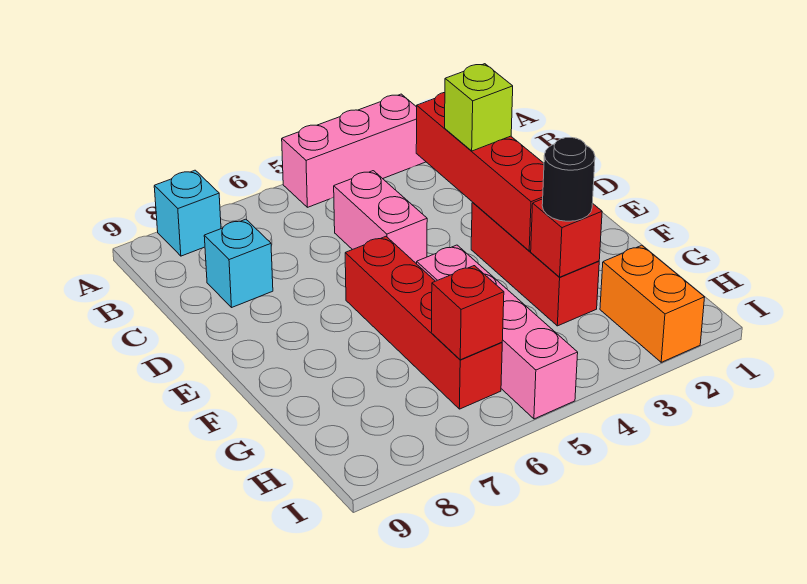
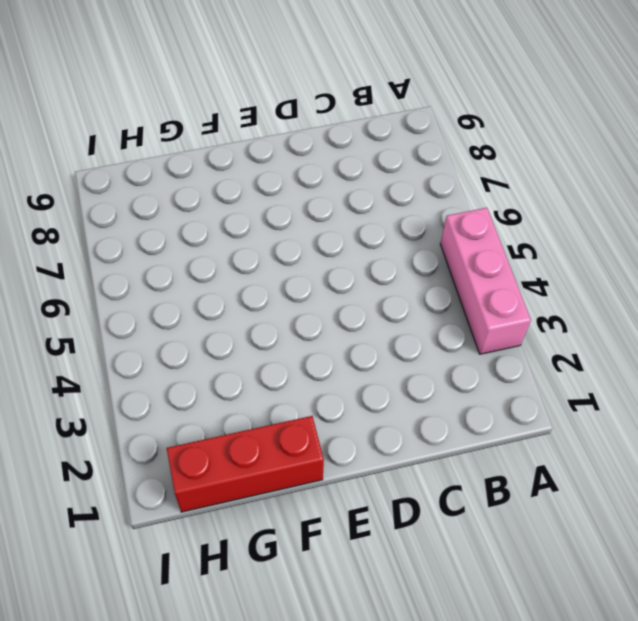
red 1x3 brick [167,416,324,512] -> red 1x3 brick moved to [471,202,599,326]
none -> cyan 1x1 brick [154,170,221,256]
none -> pink 1x2 brick [334,171,427,264]
none -> cyan 1x1 brick [204,219,273,307]

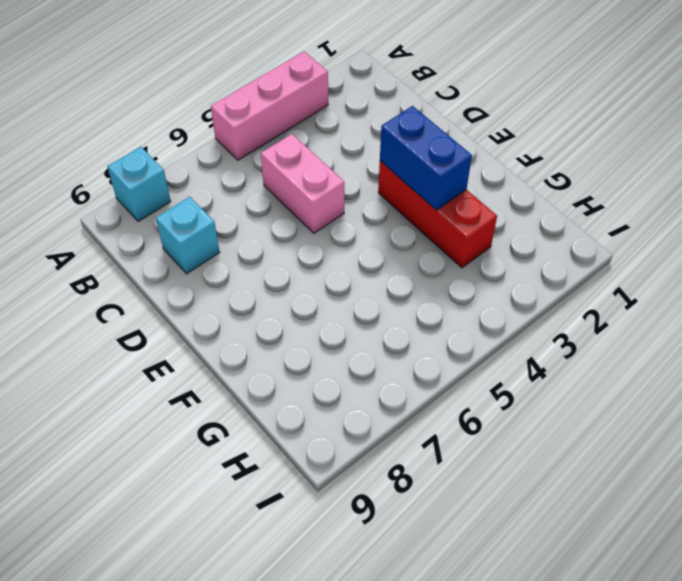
blue 1x2 brick [380,106,472,210] -> red 1x4 brick [416,92,544,251]
none -> red 1x4 brick [345,237,502,409]
none -> pink 1x4 brick [417,245,578,419]
none -> orange 1x2 brick [600,245,705,362]

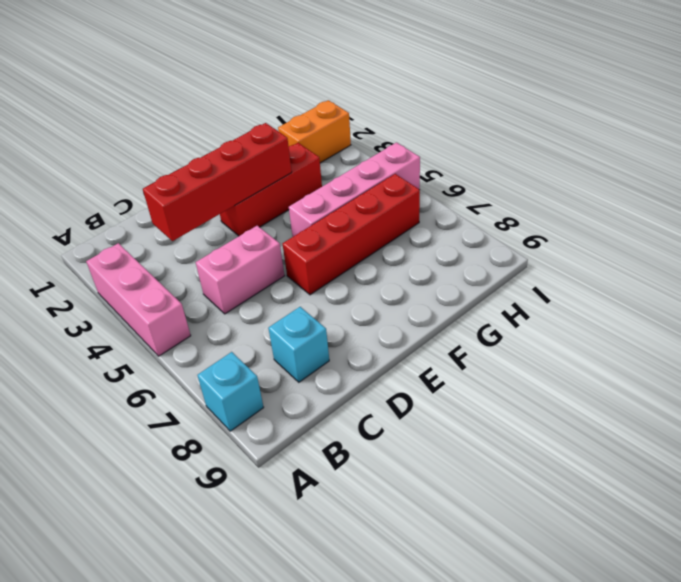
none -> red 1x1 brick [531,199,602,277]
none -> red 1x1 brick [431,266,504,360]
none -> lime 1x1 brick [445,64,513,151]

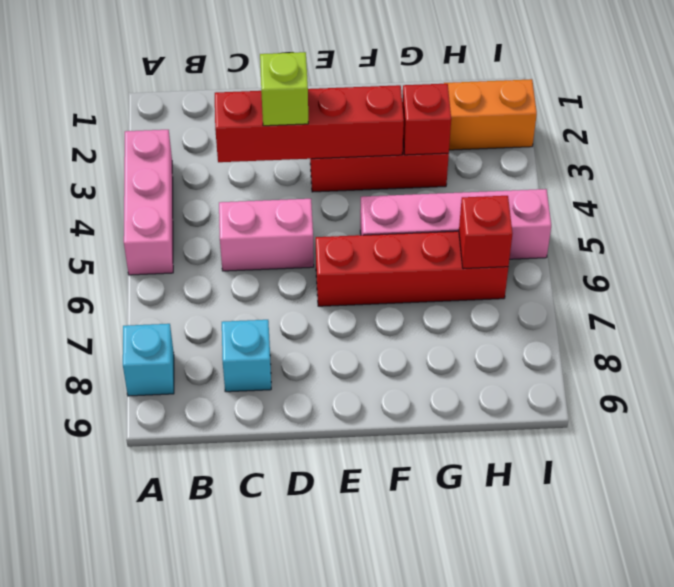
none -> black 1x1 round brick [542,138,595,221]

